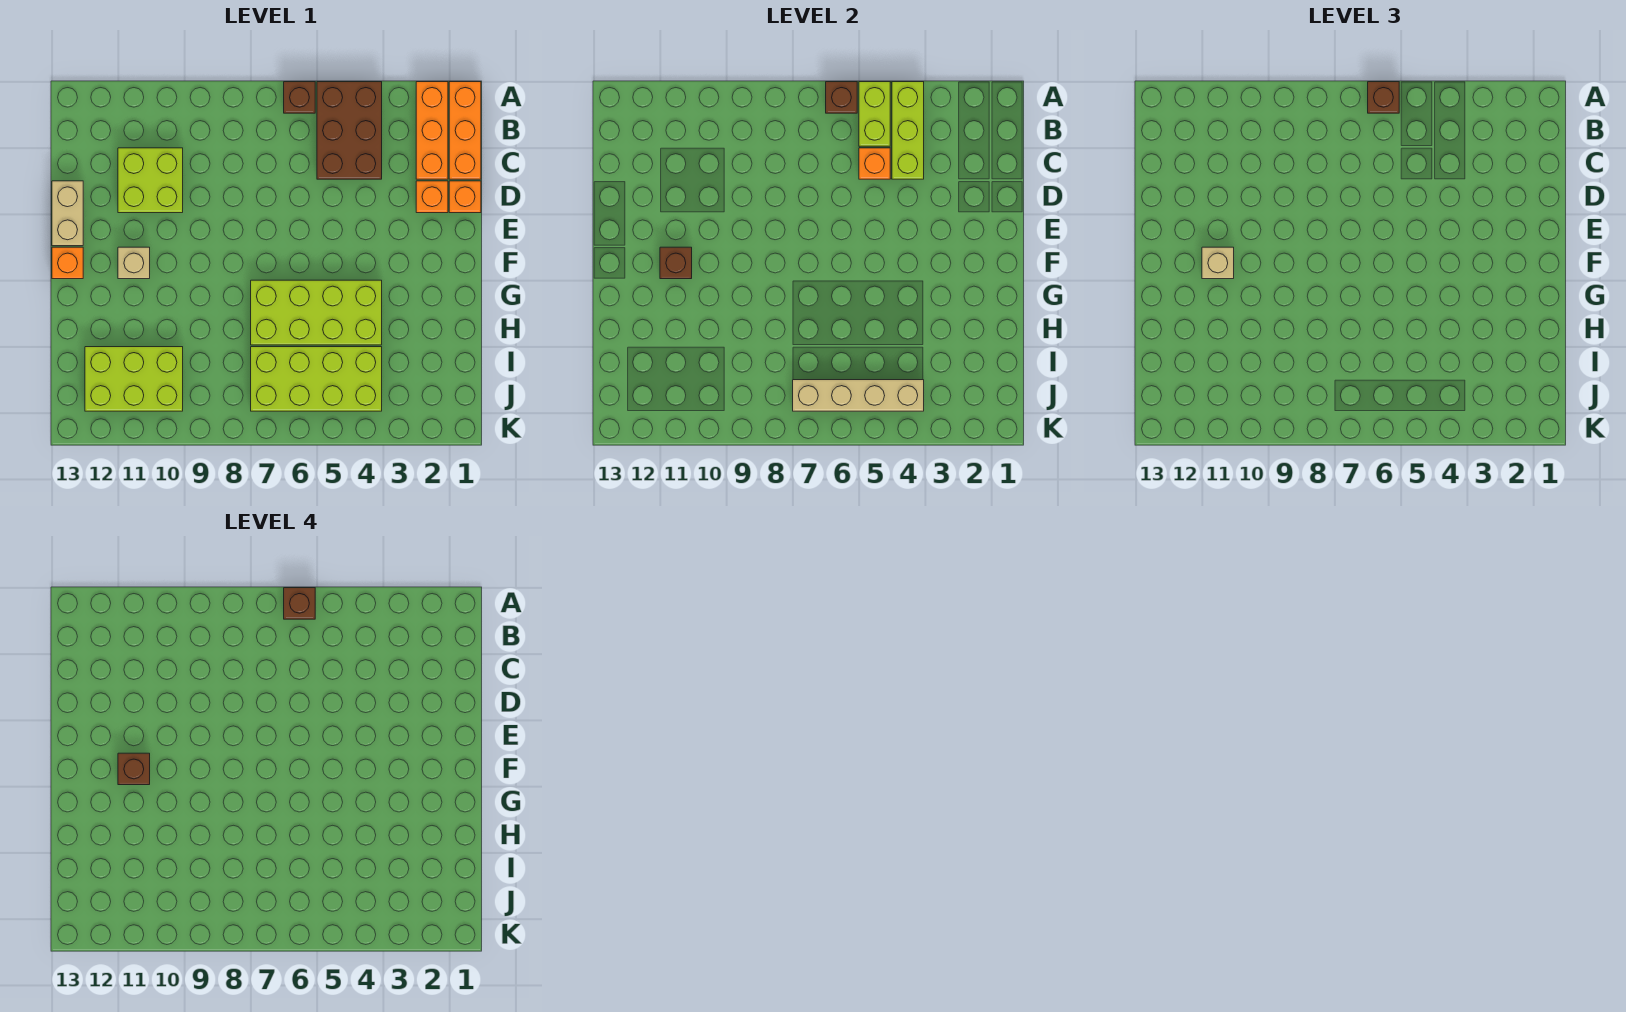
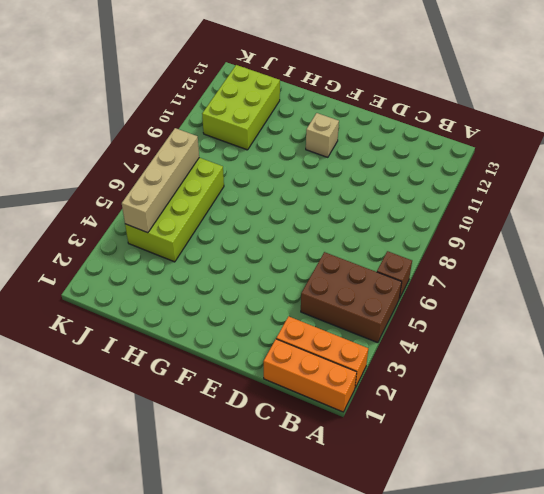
none -> lime 2x2 brick [118,148,183,213]
none -> orange 1x1 brick [449,181,481,213]
none -> orange 1x1 brick [416,181,448,213]

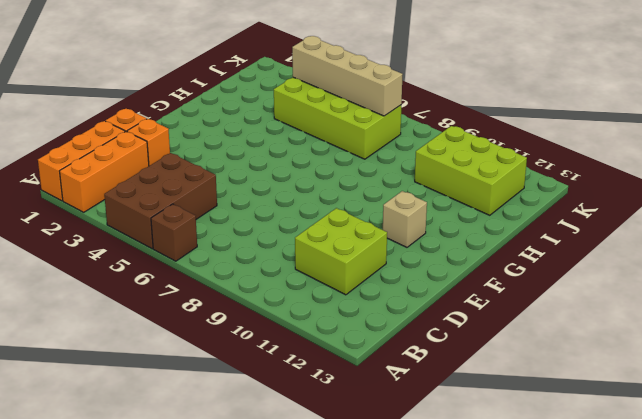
none -> tan 1x2 brick [52,181,83,246]
none -> orange 1x1 brick [52,247,83,279]
none -> lime 2x4 brick [251,280,382,345]

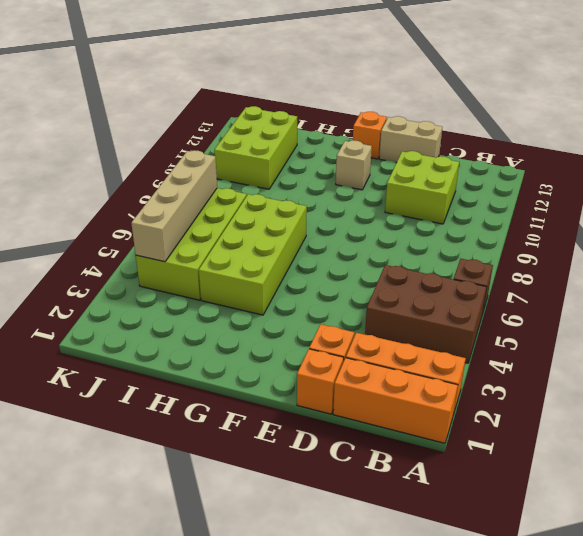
none -> lime 1x3 brick [892,82,924,179]
none -> lime 1x2 brick [859,82,890,146]
none -> brown 1x1 brick [826,82,857,113]

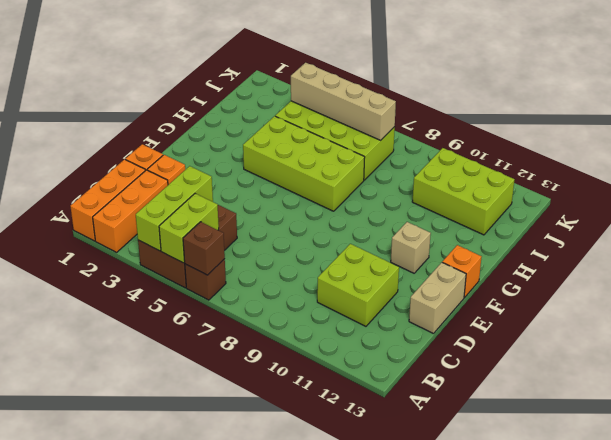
none -> orange 1x1 brick [859,148,890,179]
none -> brown 1x1 brick [660,247,692,279]
none -> brown 1x1 brick [1368,82,1399,113]

